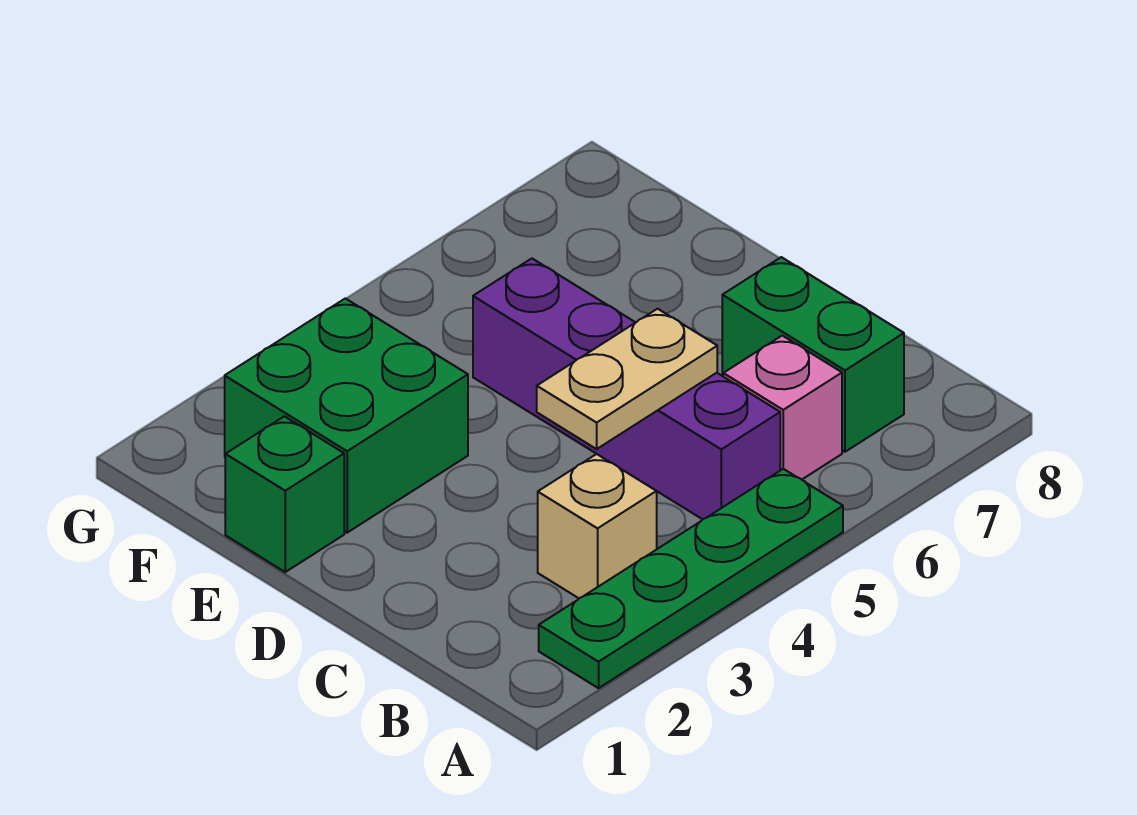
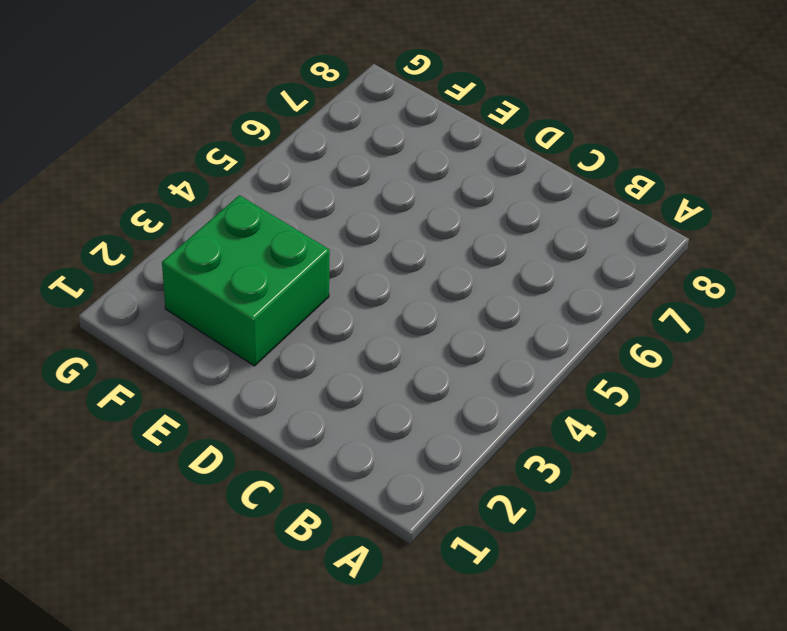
none -> green 1x4 plate [539,469,843,688]
none -> tan 1x1 brick [538,454,657,598]

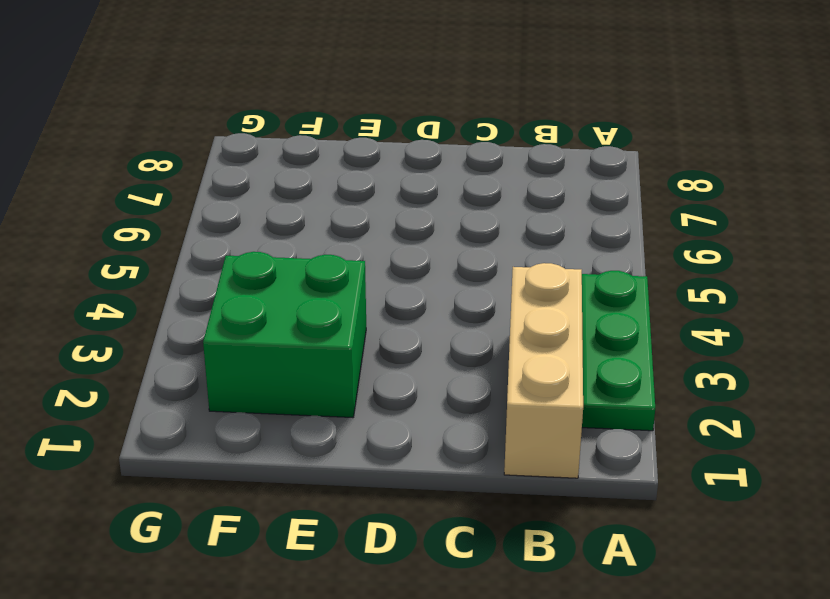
green 1x3 plate [582,271,655,431] -> green 1x4 plate [539,469,843,688]
tan 1x3 brick [504,263,583,478] -> tan 1x1 brick [538,454,657,598]
none -> purple 1x4 brick [473,259,780,519]
none -> pink 1x1 brick [723,336,842,479]

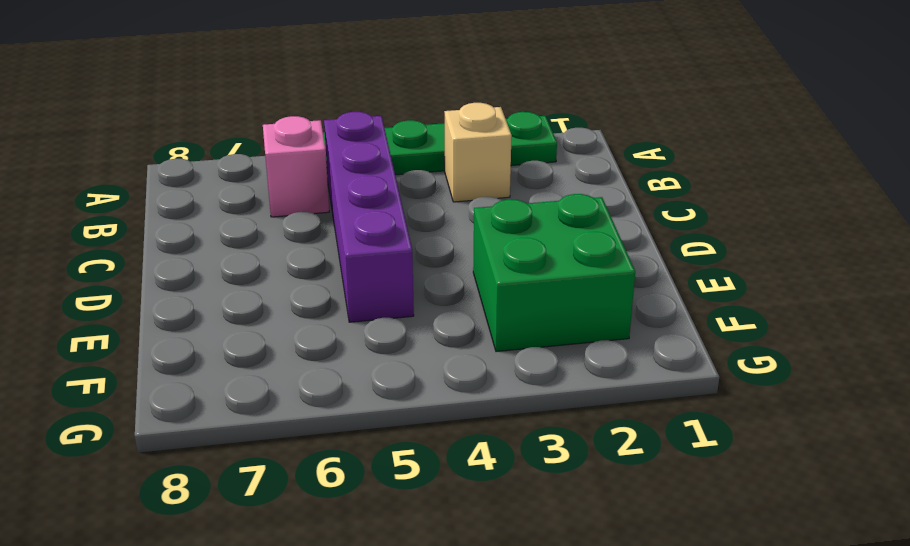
none -> green 1x2 brick [722,257,904,452]
none -> green 1x1 brick [225,416,344,572]

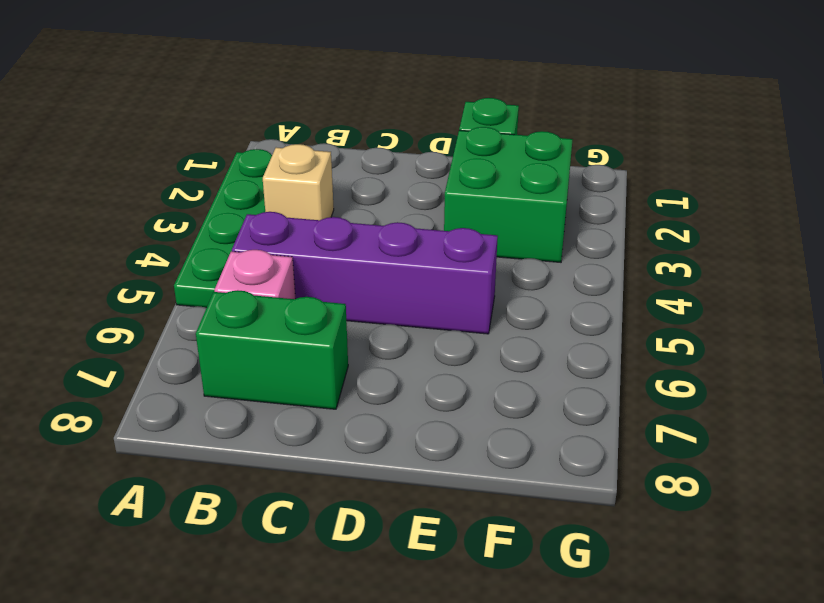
none -> tan 1x2 plate [537,309,717,449]

